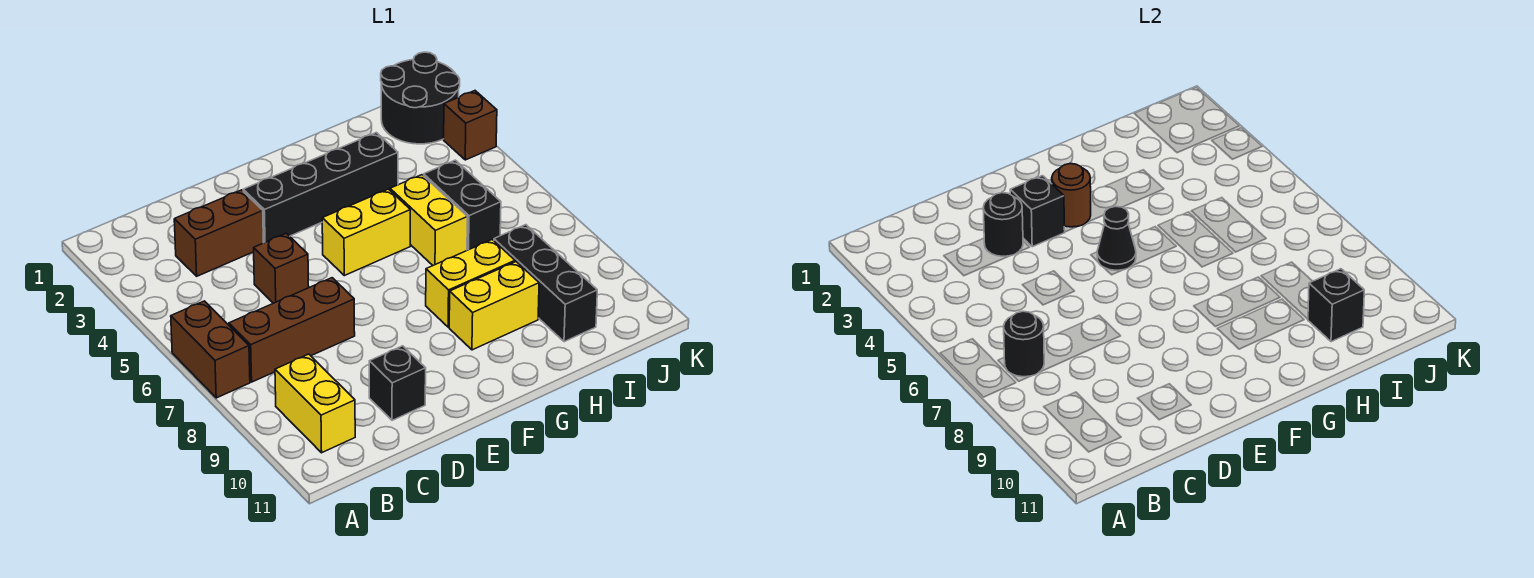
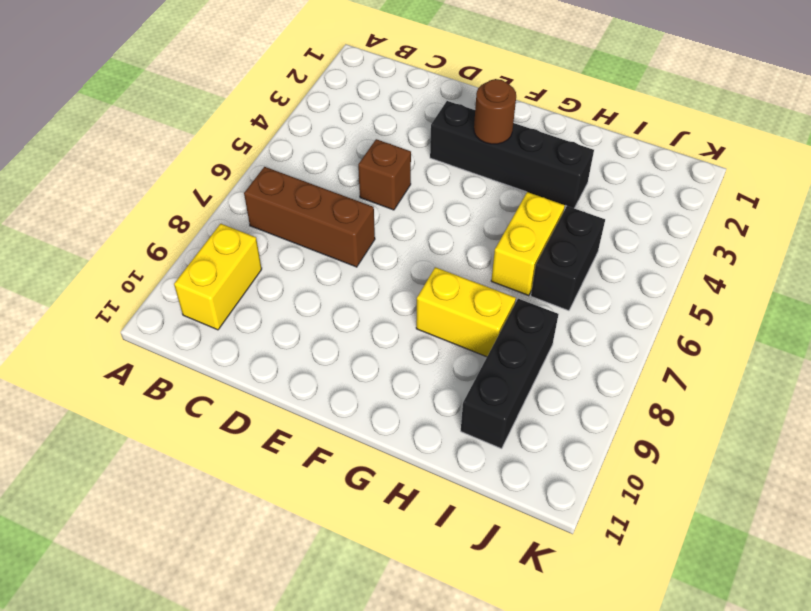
none -> brown 1x2 brick [171,301,250,398]
none -> brown 1x2 brick [174,190,263,276]
none -> black 1x1 brick [369,346,426,420]

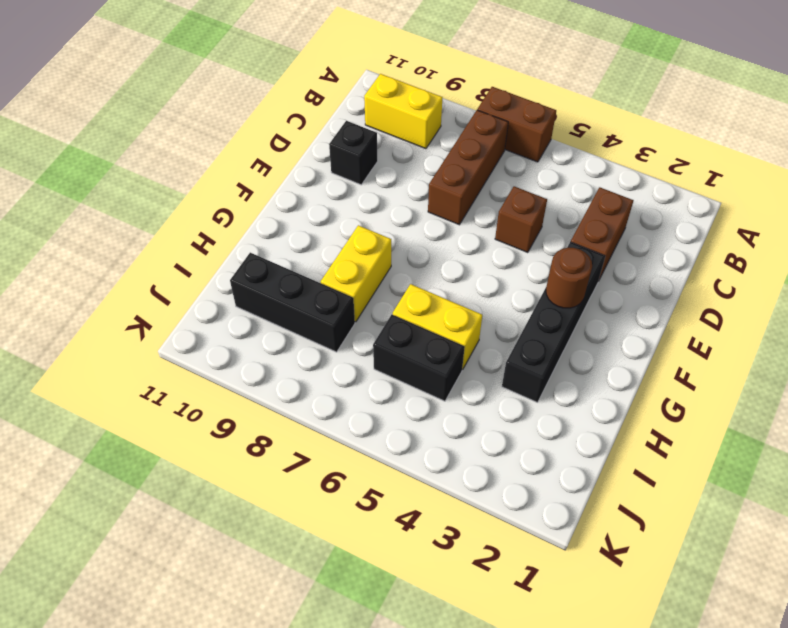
none -> yellow 1x2 brick [322,189,410,276]
none -> yellow 1x2 brick [449,262,539,350]
none -> black 2x2 round brick [381,52,460,144]

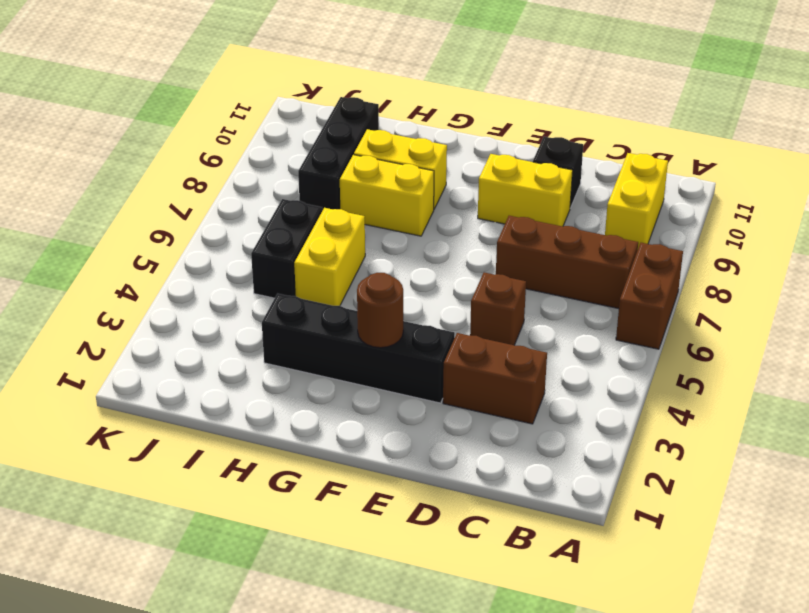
yellow 1x2 brick [478,154,573,227] -> yellow 1x2 brick moved to [322,189,410,276]
none -> black 2x2 round brick [381,52,460,144]
none -> brown 1x1 brick [444,91,497,160]
none -> black 1x1 round brick [1004,311,1044,377]

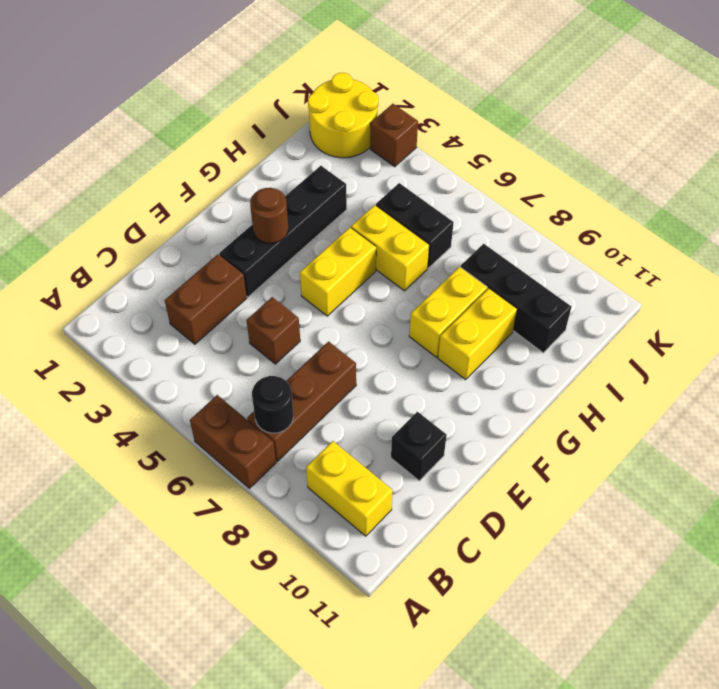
yellow 2x2 round brick [308,73,378,158] -> black 2x2 round brick [381,52,460,144]
none -> black 1x1 round brick [983,193,1023,256]
none -> black 1x1 brick [1010,176,1065,247]
none -> black 1x1 cone [1097,206,1136,270]

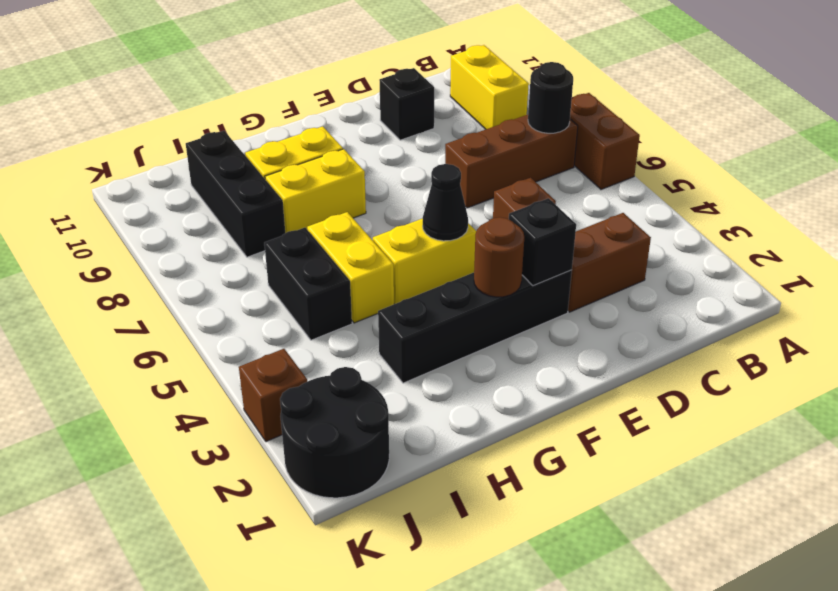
none -> black 1x1 round brick [983,193,1023,256]
none -> black 1x1 brick [1308,269,1364,342]

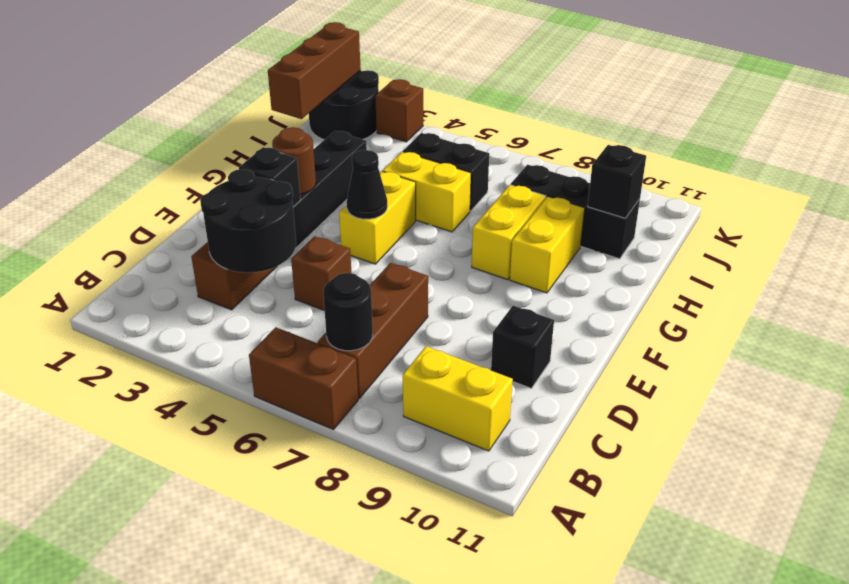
black 2x2 round brick [200,169,296,273] -> black 1x1 round brick [983,193,1023,256]
brown 1x3 brick [268,22,361,119] -> none

